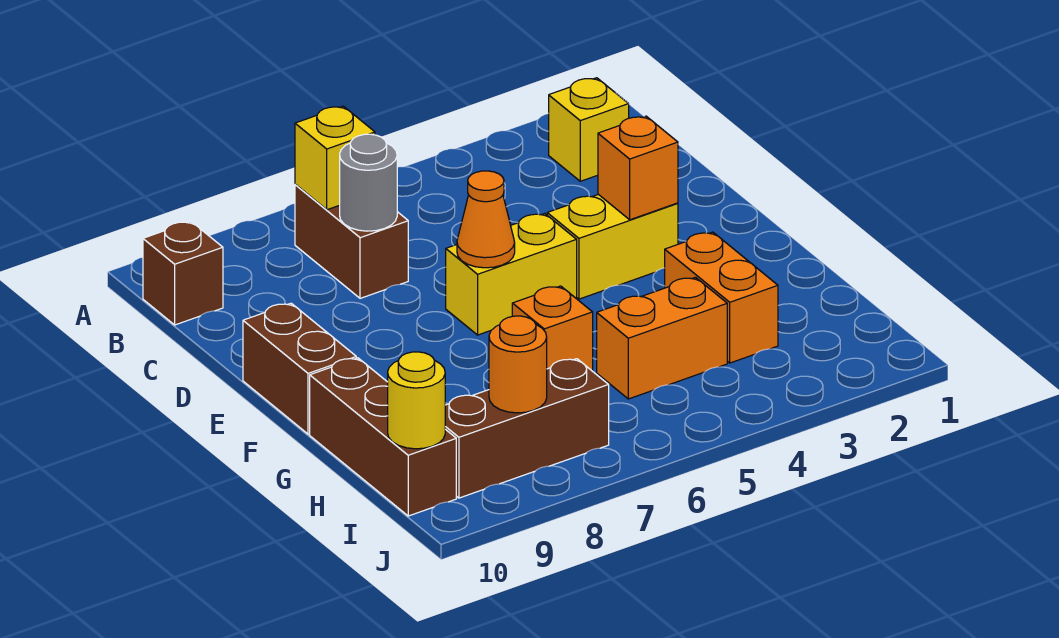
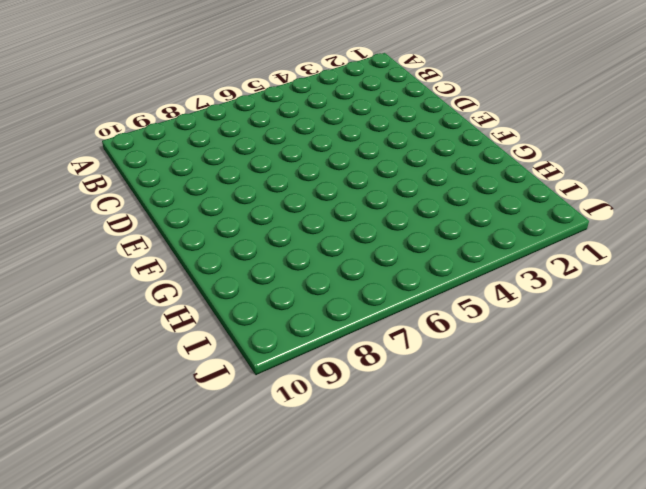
none -> yellow 1x1 brick [549,78,629,181]
none -> brown 1x2 brick [295,184,408,298]
none -> brown 1x1 brick [143,222,223,325]

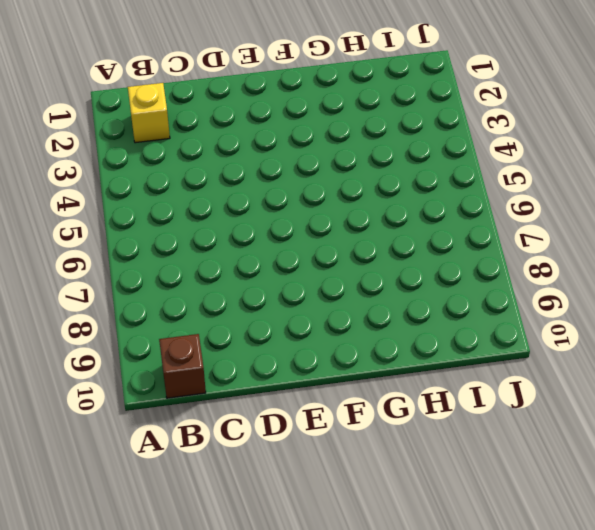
none -> brown 1x2 brick [295,184,408,298]
none -> yellow 1x2 brick [547,194,678,299]
none -> yellow 1x2 brick [446,213,577,335]

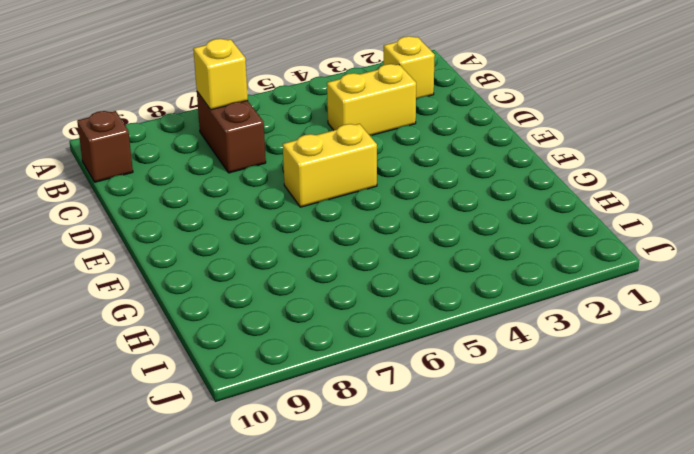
yellow 1x2 brick [327,64,416,135] -> yellow 1x2 brick moved to [547,194,678,299]
none -> brown 1x2 brick [243,303,356,434]
none -> orange 1x2 brick [665,232,778,363]
none -> orange 1x1 brick [512,286,593,371]

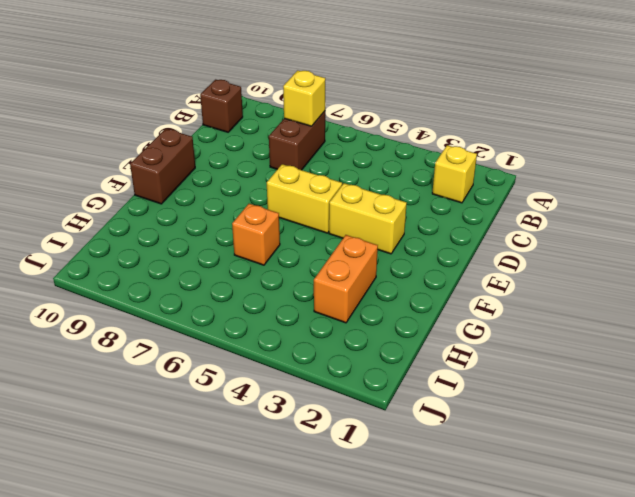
none -> brown 1x3 brick [310,358,456,516]
none -> orange 1x2 brick [597,277,727,399]
none -> brown 1x3 brick [445,359,609,498]

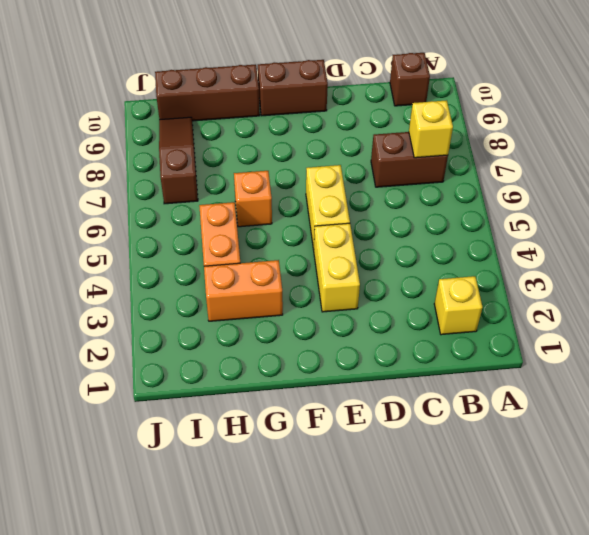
brown 1x3 slope [159,117,198,204] -> brown 1x3 brick [445,359,609,498]
none -> grey 1x1 round brick [340,134,397,231]
none -> orange 1x1 brick [598,116,678,220]
none -> orange 1x1 cone [457,171,515,268]

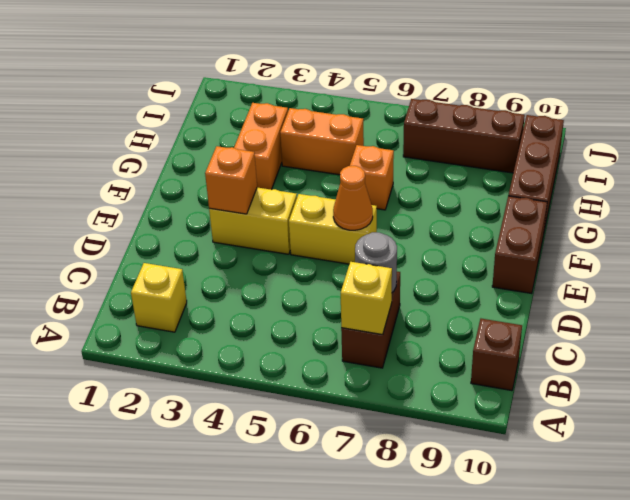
none -> orange 1x1 round brick [489,316,547,413]
none -> yellow 1x1 round brick [388,352,445,449]

